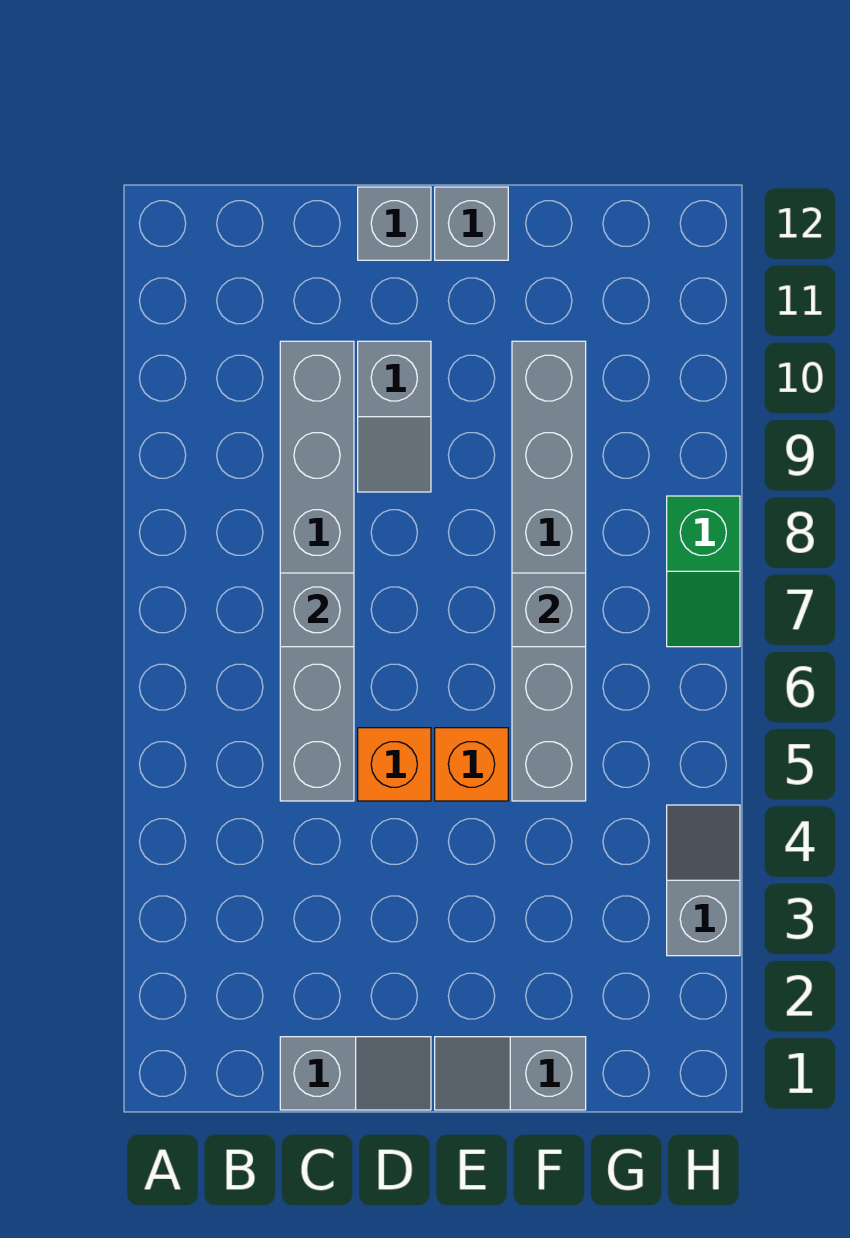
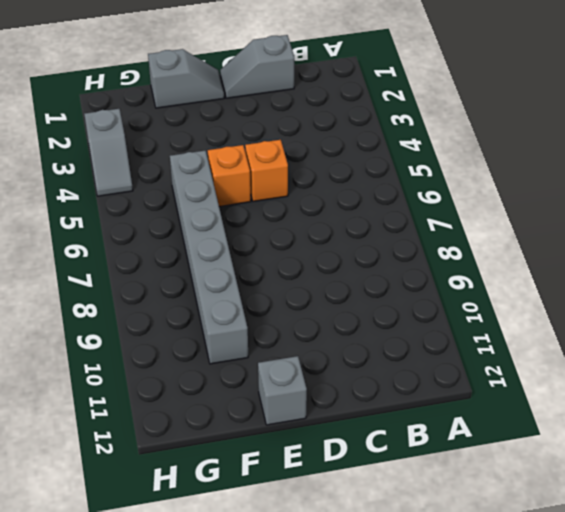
none -> grey 1x6 brick [280,341,354,801]
none -> grey 1x2 slope [358,341,431,492]
none -> grey 1x1 brick [358,187,431,260]

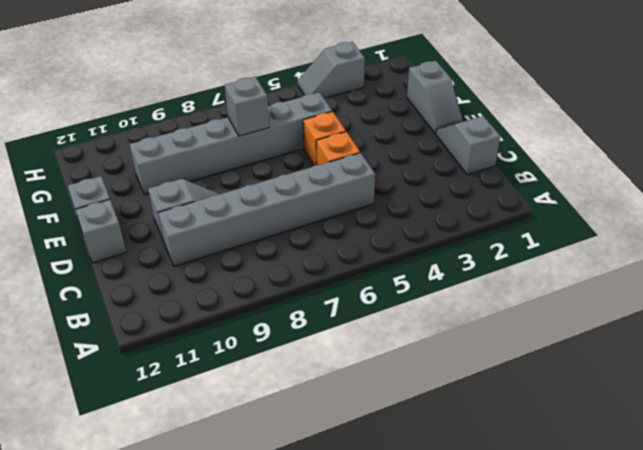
none -> green 1x2 slope [667,496,740,647]
none -> grey 1x1 brick [280,573,354,647]

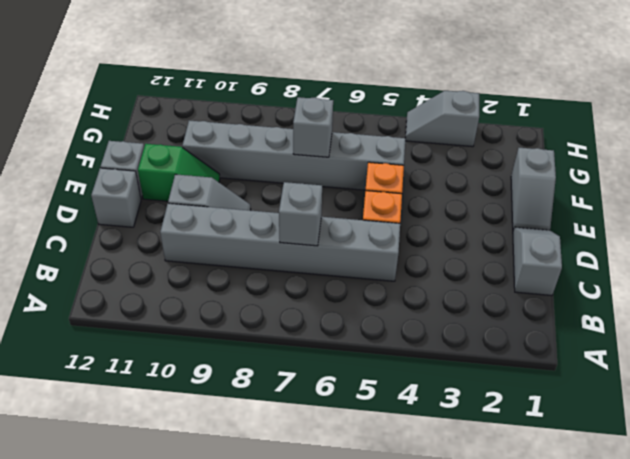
green 1x2 slope [138,144,220,201] -> green 1x2 slope moved to [667,496,740,647]

